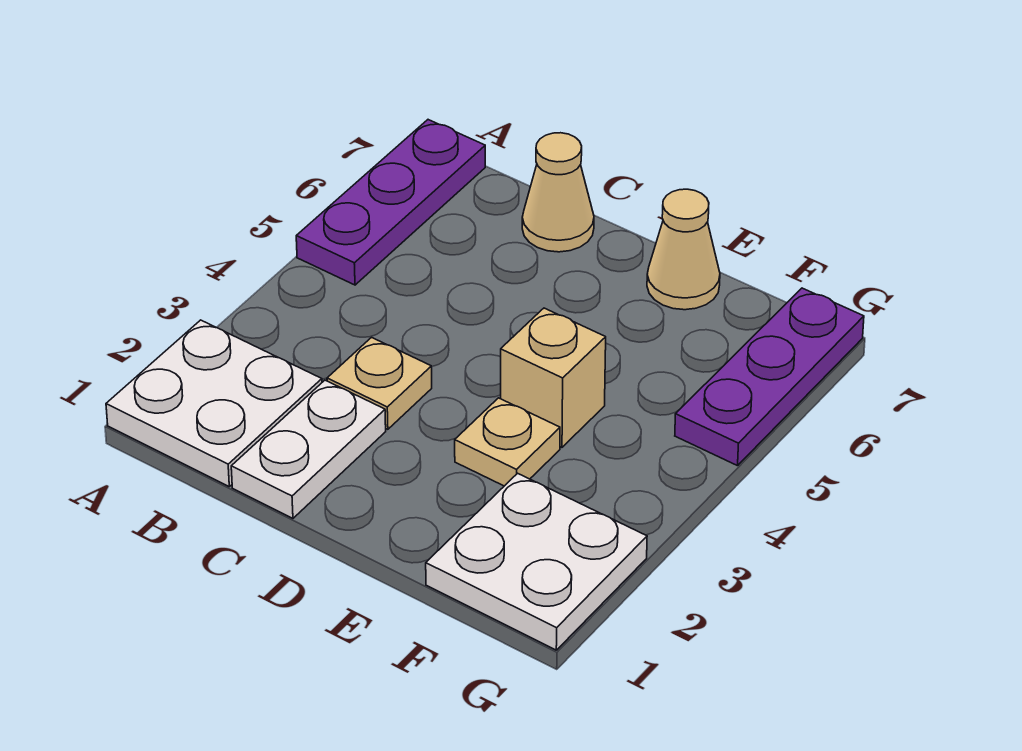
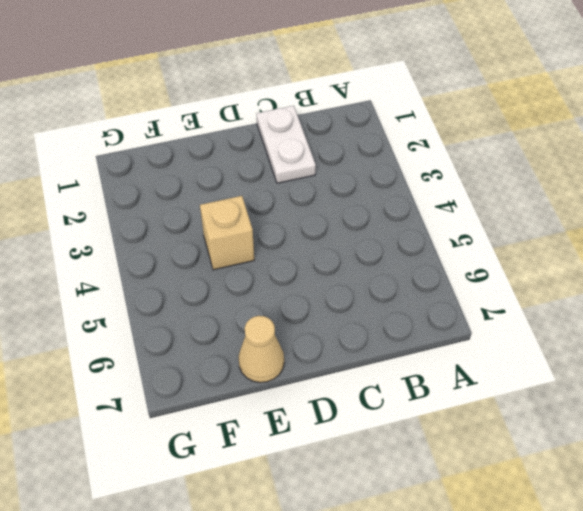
none -> white 2x2 plate [106,320,322,486]
none -> purple 1x3 plate [296,120,485,285]

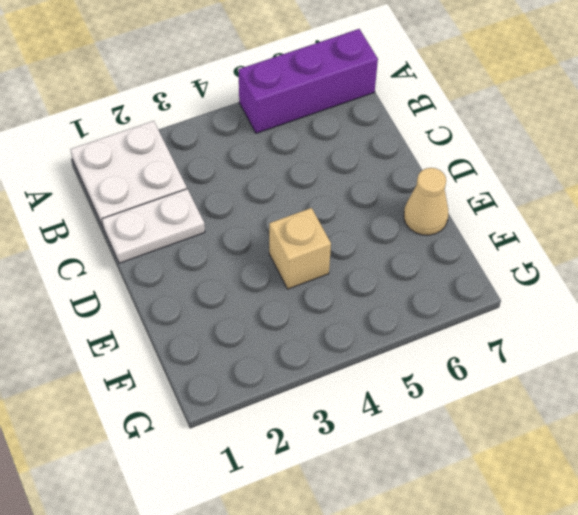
purple 1x3 brick [238,29,378,133] -> purple 1x3 plate [296,120,485,285]
none -> tan 1x1 plate [327,337,432,429]
none -> tan 1x1 cone [522,133,594,252]

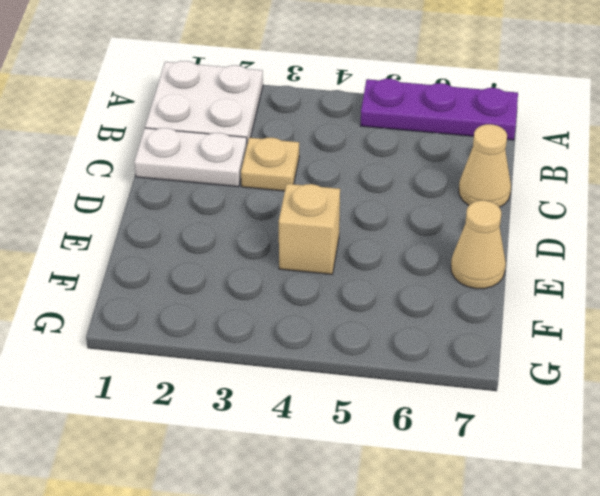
none -> tan 1x1 plate [455,398,560,486]
none -> white 2x2 plate [426,473,647,650]

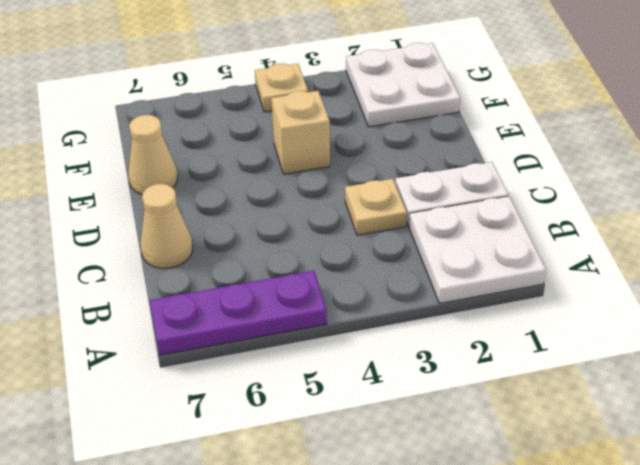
tan 1x1 plate [255,63,308,112] -> tan 1x1 plate moved to [455,398,560,486]
none -> purple 1x3 plate [675,288,864,466]

